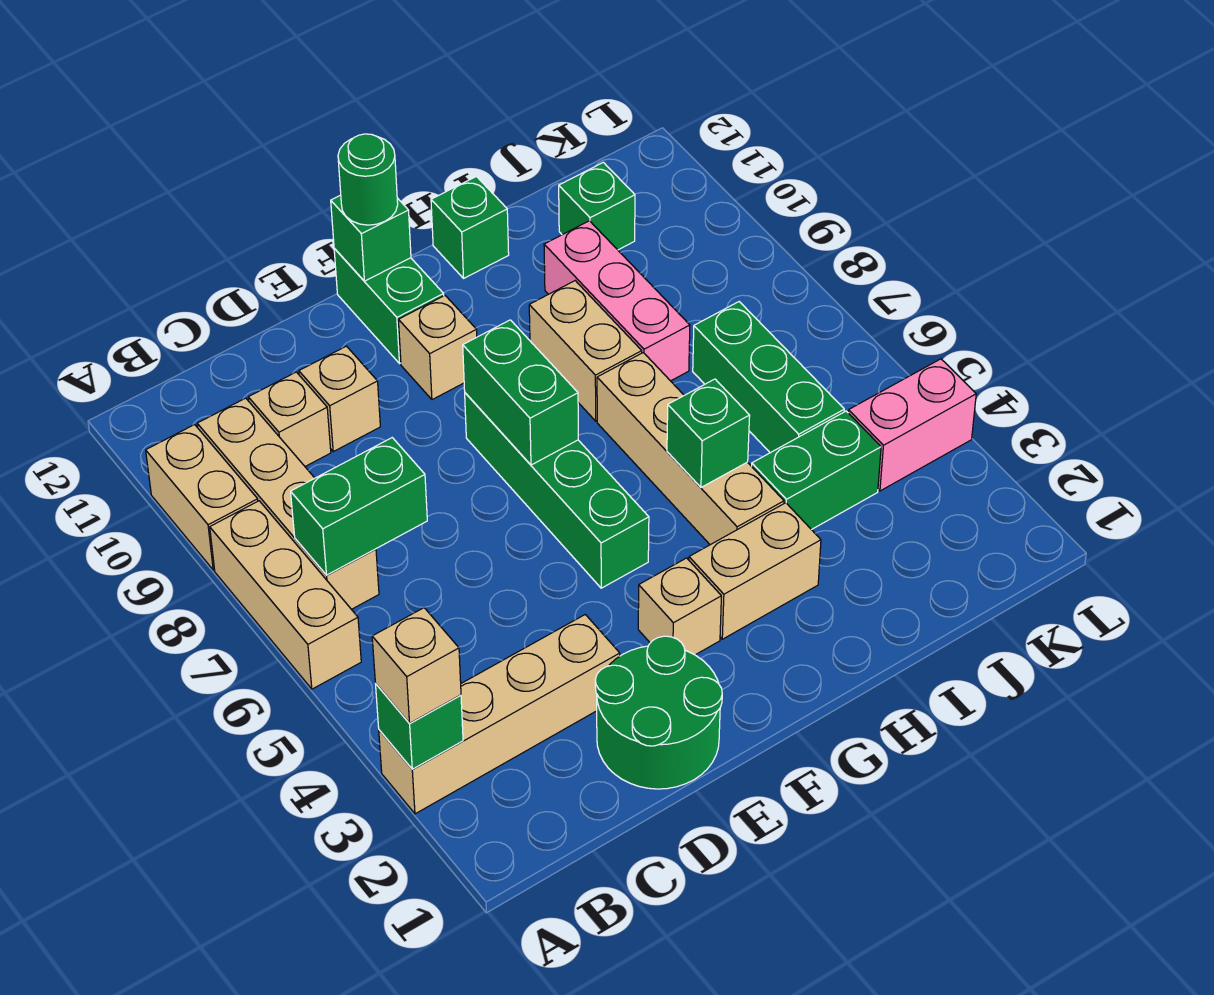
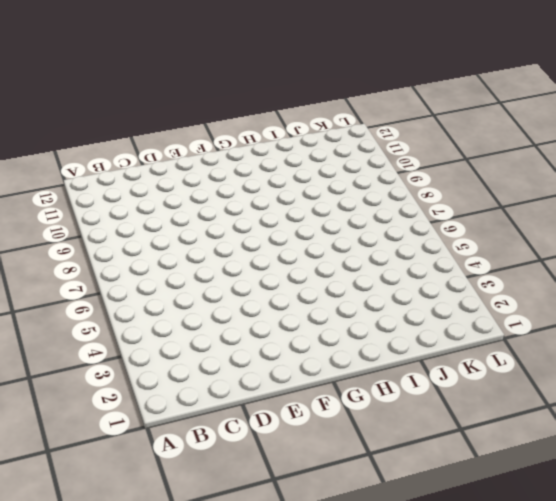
none -> tan 1x4 brick [379,615,620,814]
none -> tan 1x3 brick [210,501,361,689]
none -> tan 1x2 brick [146,425,258,570]

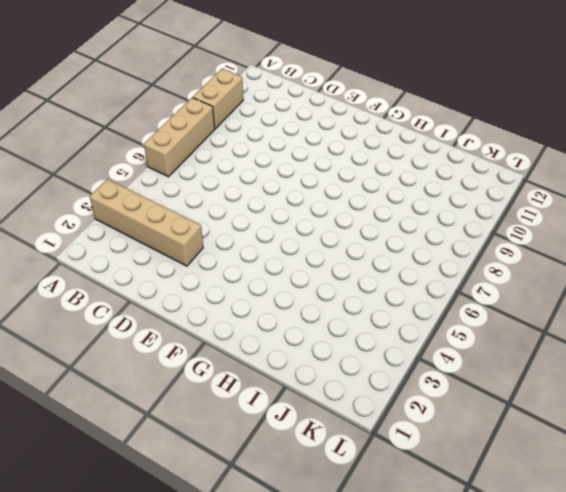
none -> tan 1x4 brick [197,398,379,609]
none -> tan 1x1 brick [248,372,331,466]
none -> green 2x2 round brick [595,636,722,789]

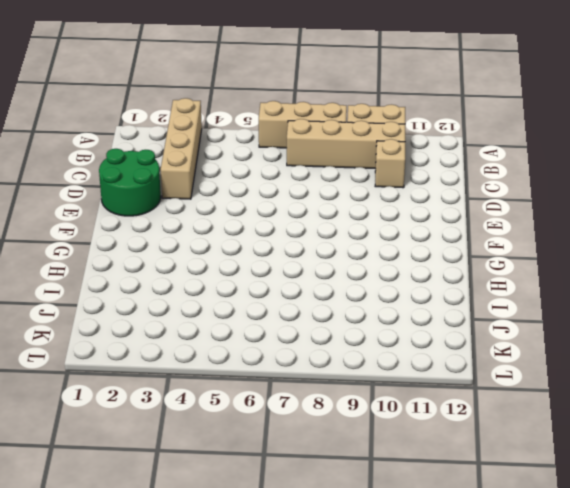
none -> tan 1x1 brick [299,346,380,452]
none -> tan 1x1 brick [638,558,721,655]
none -> green 1x4 brick [465,393,649,588]

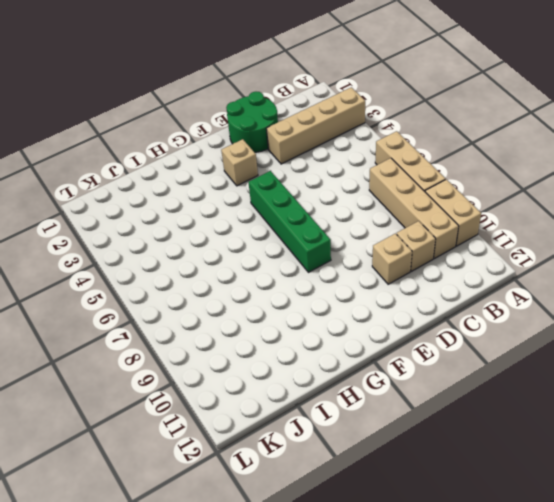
none -> tan 1x1 brick [399,296,477,400]
none -> green 1x2 brick [334,249,444,364]
none -> tan 1x2 brick [689,503,821,639]

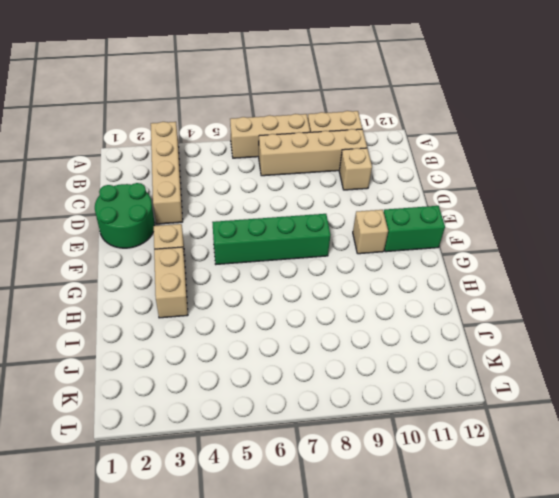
none -> tan 1x1 brick [299,346,380,452]
none -> tan 1x4 brick [597,353,784,545]
none -> tan 1x2 brick [529,281,642,421]

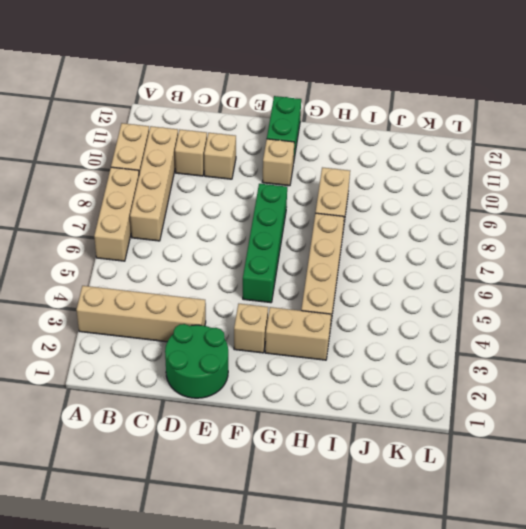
none -> green 1x1 brick [431,176,509,278]
none -> green 1x2 brick [752,411,881,530]
none -> pink 1x3 brick [544,221,690,381]

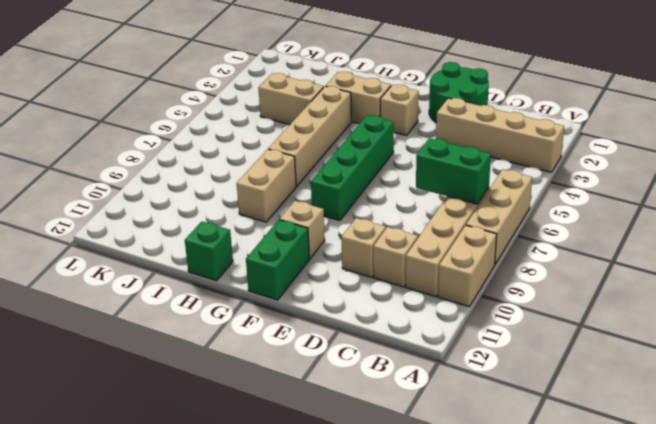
tan 1x2 brick [259,73,324,124] -> green 1x2 brick [752,411,881,530]
none -> pink 1x3 brick [544,221,690,381]
none -> green 1x3 brick [693,302,844,453]
none -> green 1x1 brick [559,162,635,250]

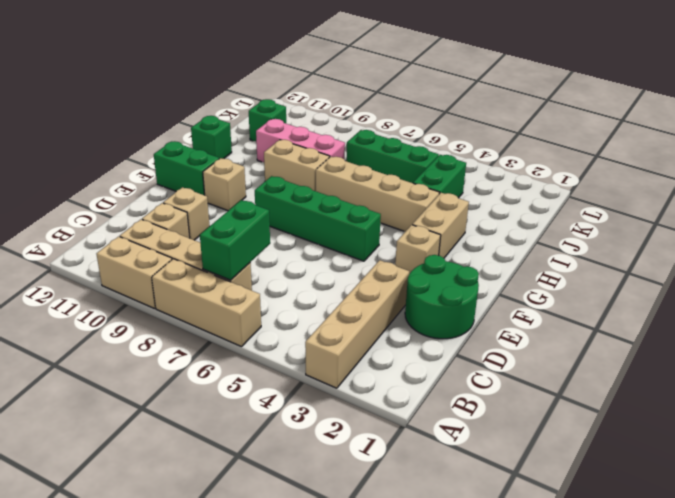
none -> pink 1x2 brick [848,359,976,491]
none -> green 1x1 brick [376,684,463,769]
none -> green 1x2 brick [463,320,578,465]

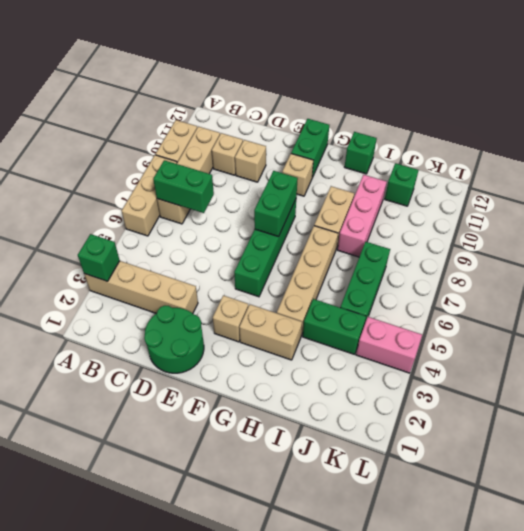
none -> green 1x1 brick [331,195,411,281]
none -> green 1x1 brick [667,379,750,487]
none -> tan 1x1 brick [372,608,461,723]

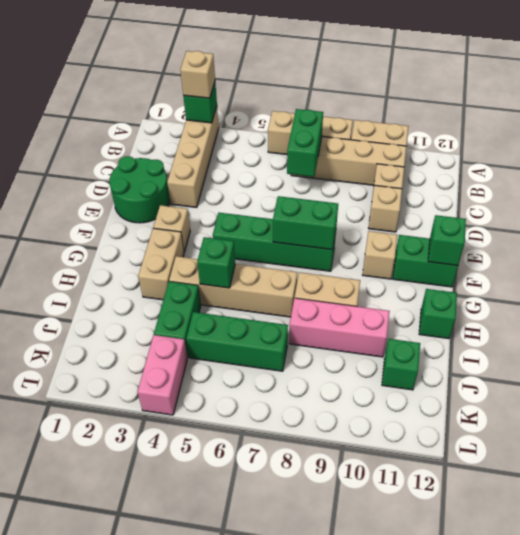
none -> green 1x1 round brick [338,134,398,225]

